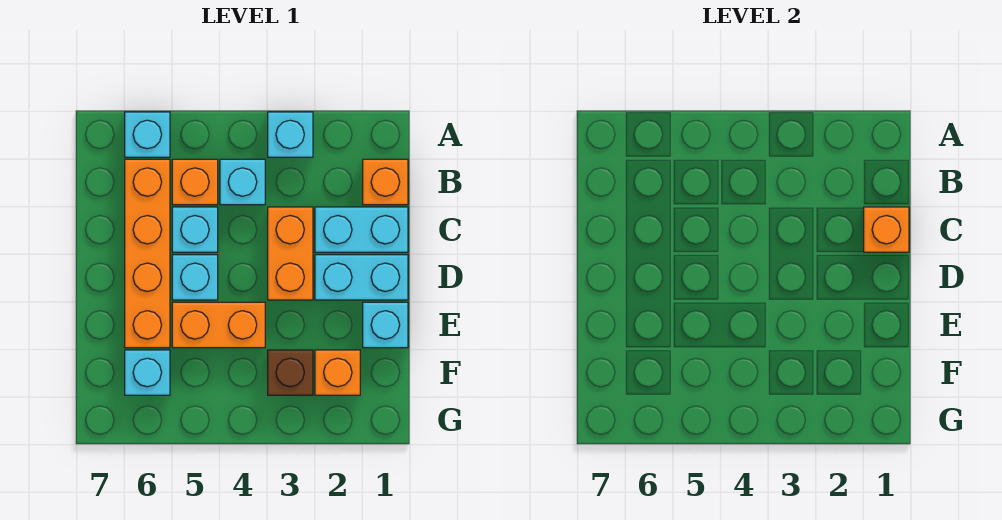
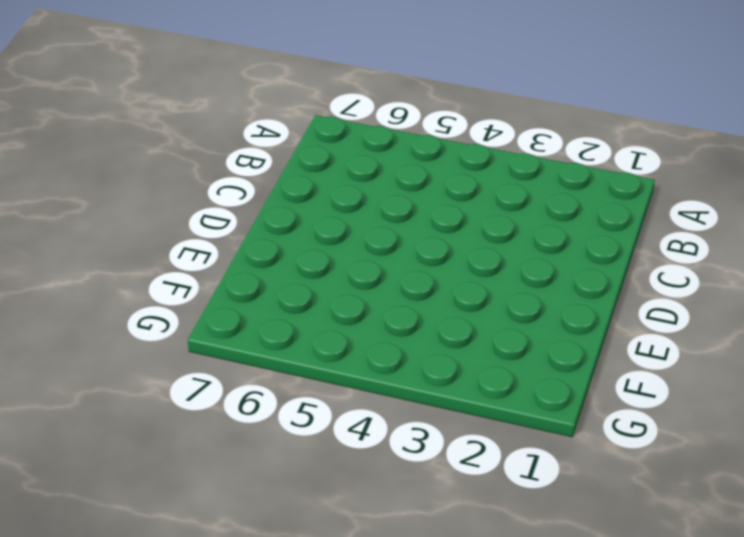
none -> cyan 1x1 brick [268,112,313,157]
none -> cyan 1x1 brick [125,112,170,157]
none -> orange 1x1 brick [363,159,408,205]

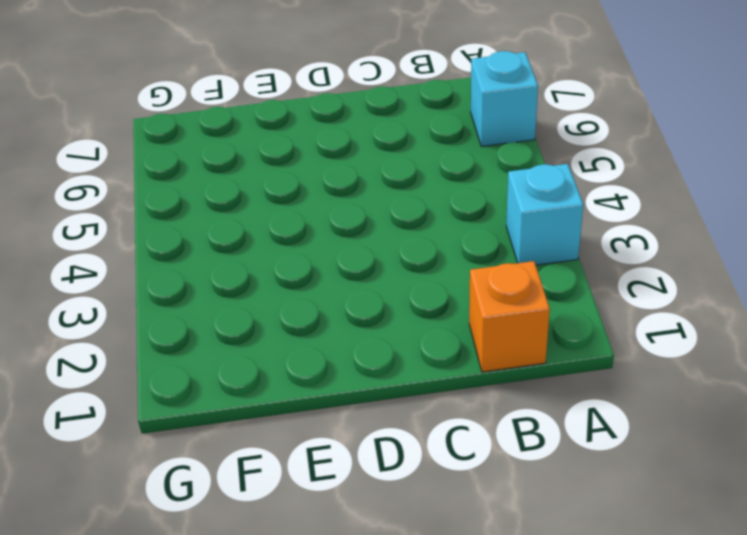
none -> cyan 1x1 brick [220,159,265,205]
none -> orange 1x1 brick [172,159,218,205]
none -> orange 1x4 brick [125,159,170,348]

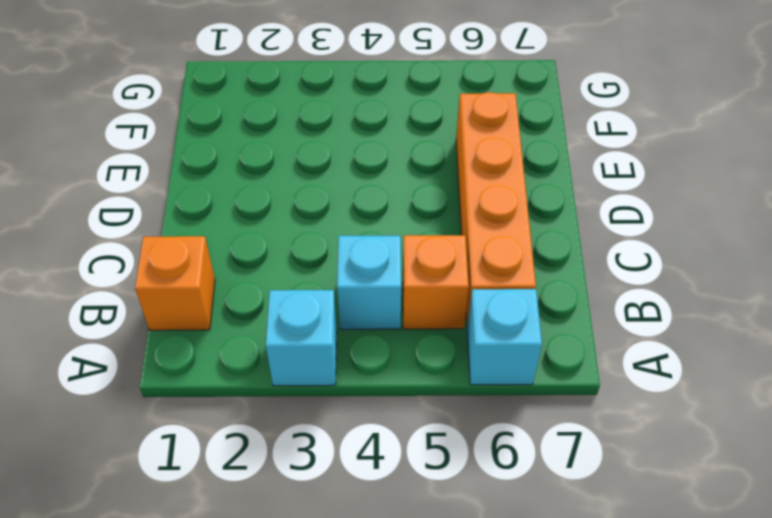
none -> cyan 1x2 brick [315,207,408,252]
none -> orange 1x2 brick [268,207,313,300]
none -> cyan 1x1 brick [172,207,218,252]

